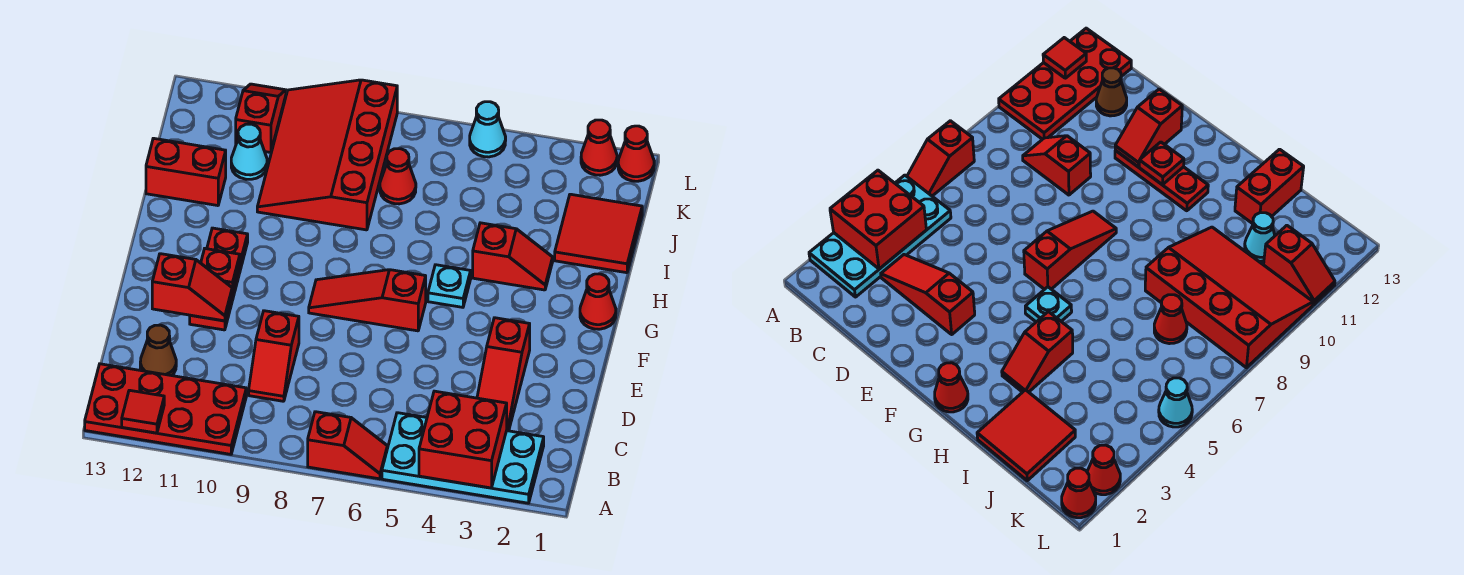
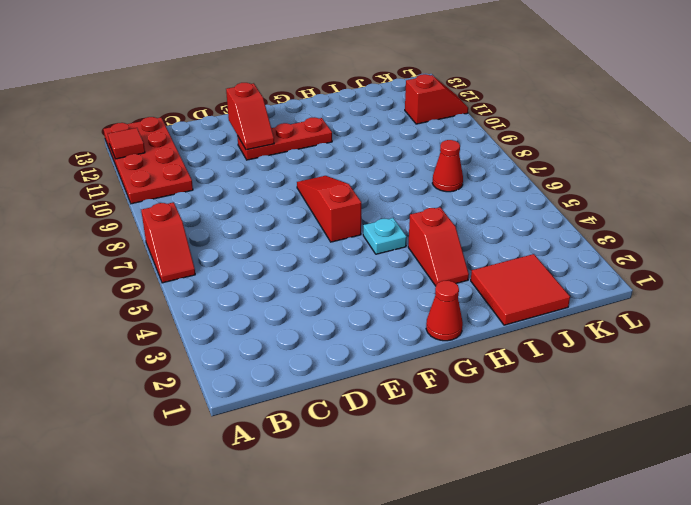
none -> cyan 2x4 plate [382,413,544,503]
none -> red 1x3 slope [477,318,530,431]
none -> red 1x2 slope [249,311,299,401]

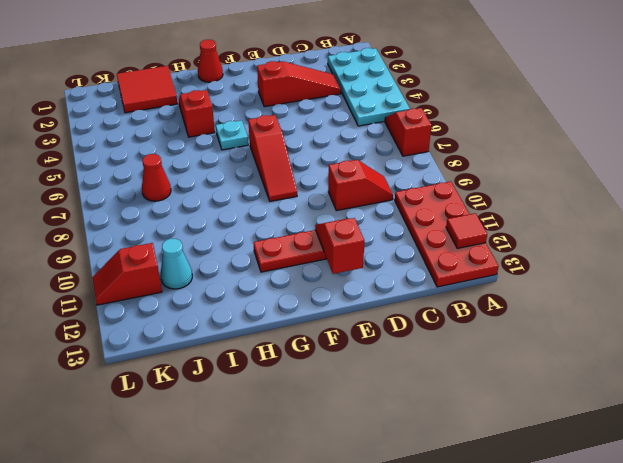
none -> brown 1x1 cone [140,325,176,376]
none -> red 3x4 slope [257,80,397,230]
none -> red 1x2 brick [146,138,226,206]

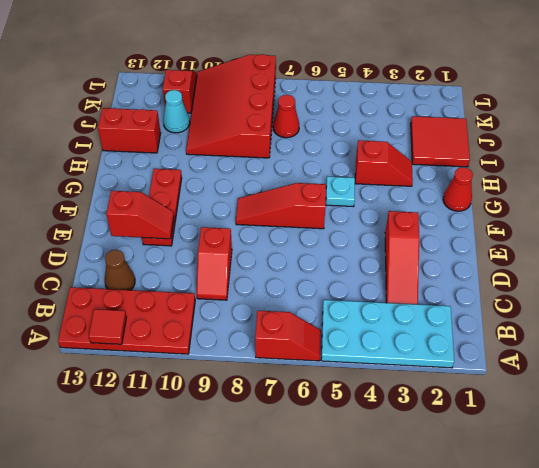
none -> red 1x1 cone [618,126,654,181]
none -> red 1x1 cone [581,120,617,175]
none -> cyan 1x1 cone [470,102,506,157]

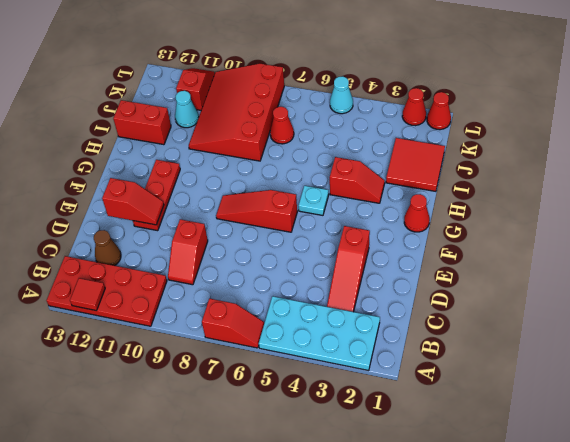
none -> red 2x2 brick [419,391,507,488]
none -> red 1x1 plate [201,249,240,291]

